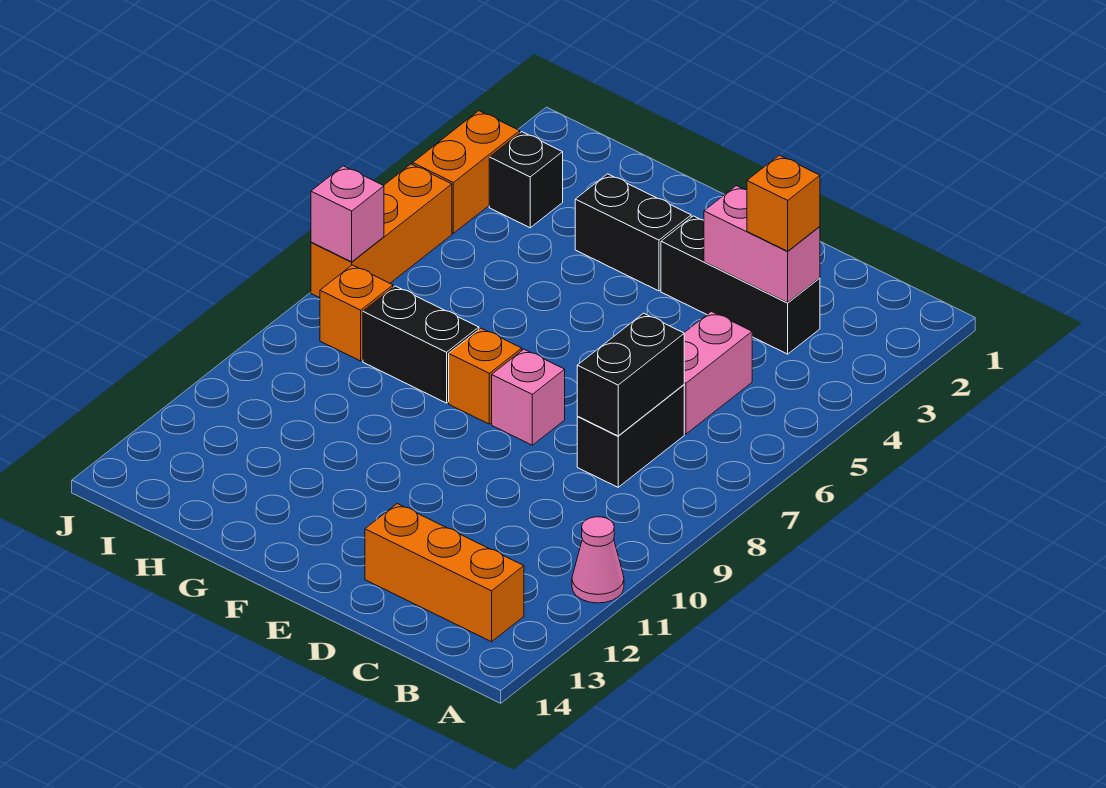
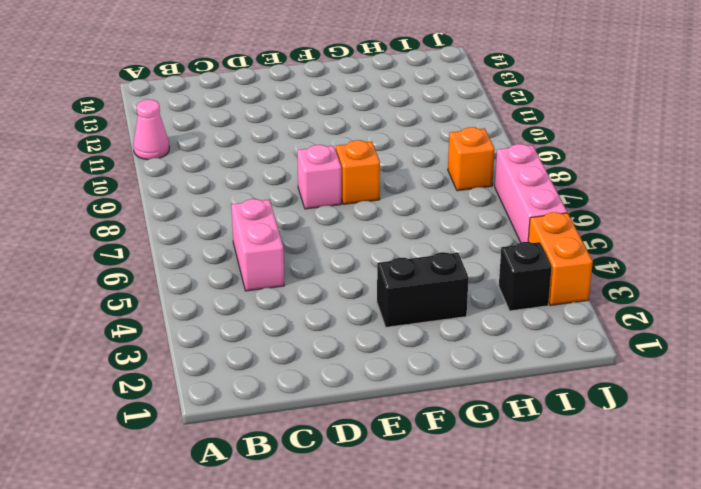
pink 1x3 brick [495,144,567,242] -> orange 1x3 brick [311,164,452,298]
none -> orange 1x3 brick [365,504,524,642]
none -> black 1x3 brick [661,216,820,354]
none -> black 1x2 brick [577,385,684,487]

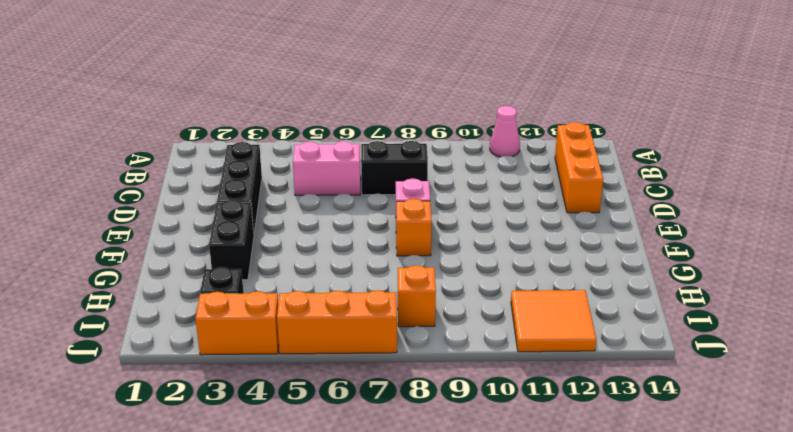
orange 2x2 tile [511,290,596,352] -> none
none -> black 1x2 brick [363,286,479,403]
none -> pink 1x2 brick [704,186,820,303]
none -> black 1x2 brick [577,313,684,436]

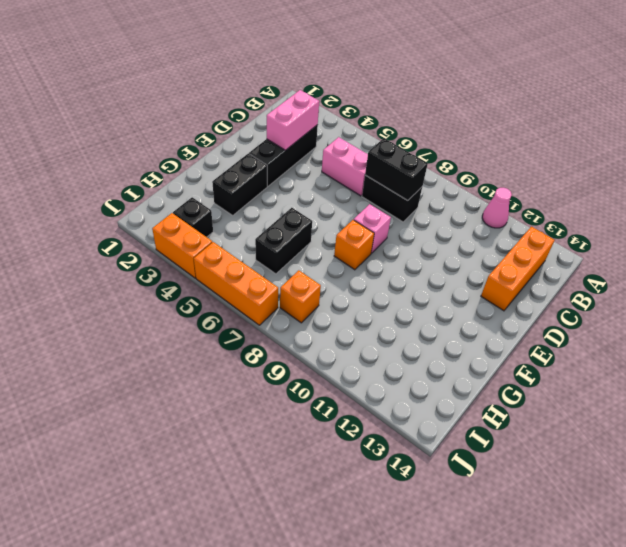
black 1x2 brick [255,208,312,274] -> black 1x2 brick moved to [363,286,479,403]
none -> pink 1x1 brick [311,166,384,262]
none -> orange 1x1 brick [747,155,820,251]

